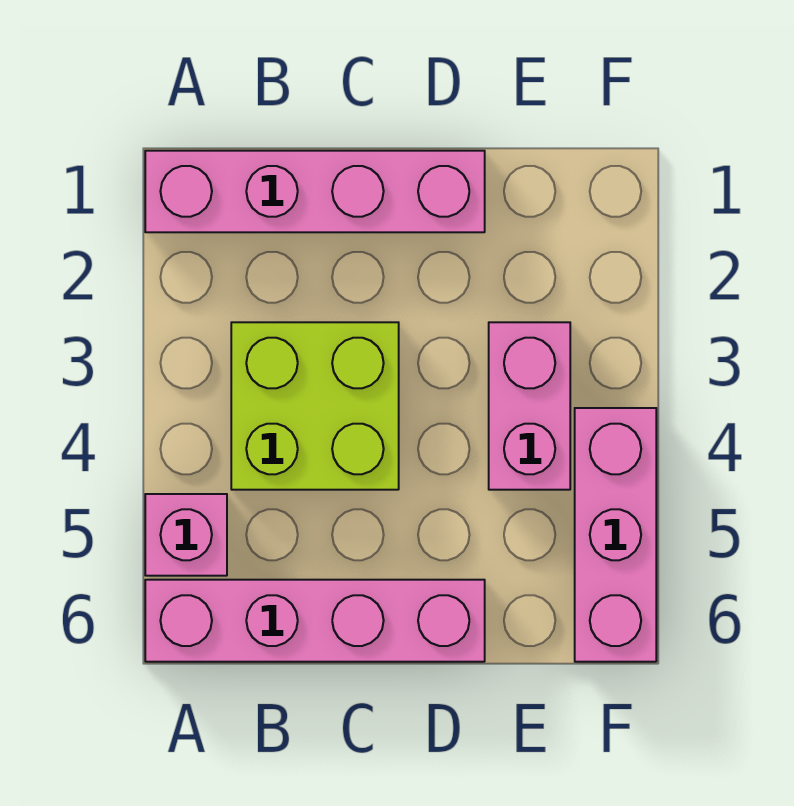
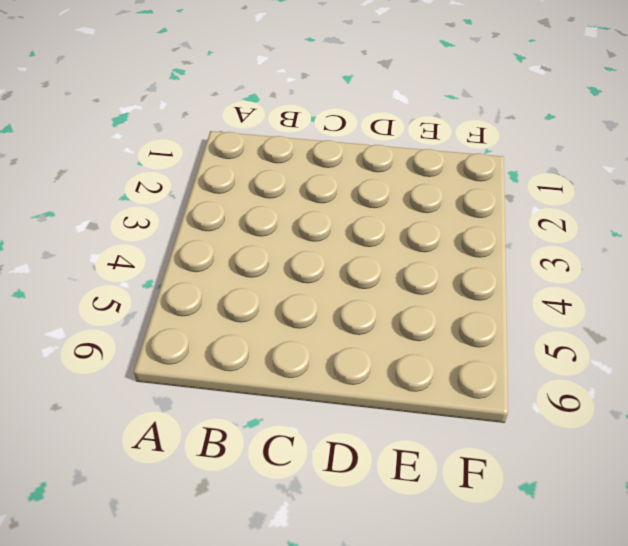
none -> pink 1x4 brick [145,151,485,232]
none -> pink 1x1 brick [145,494,227,576]

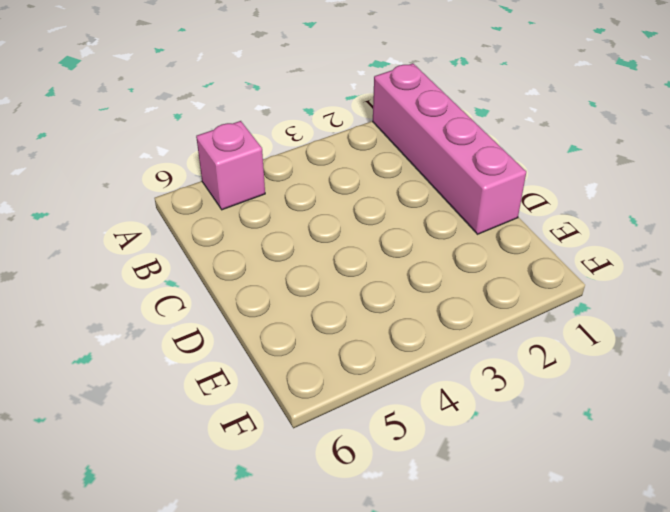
none -> pink 1x4 brick [145,580,485,662]
none -> lime 2x2 brick [231,322,399,490]

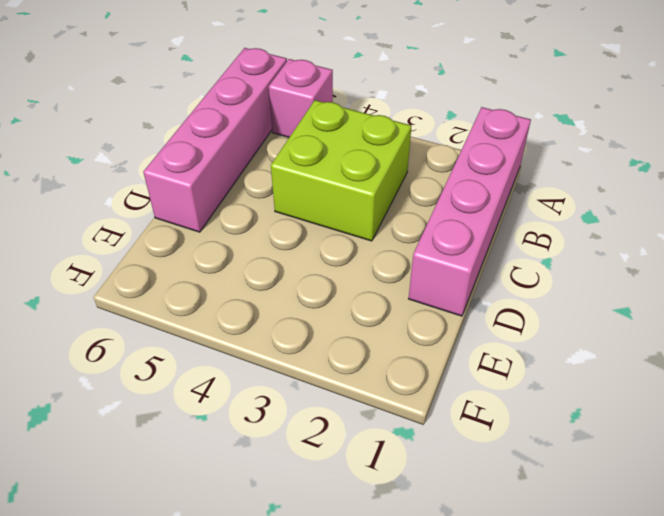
none -> pink 1x2 brick [489,322,570,490]
none -> pink 1x3 brick [575,408,656,662]

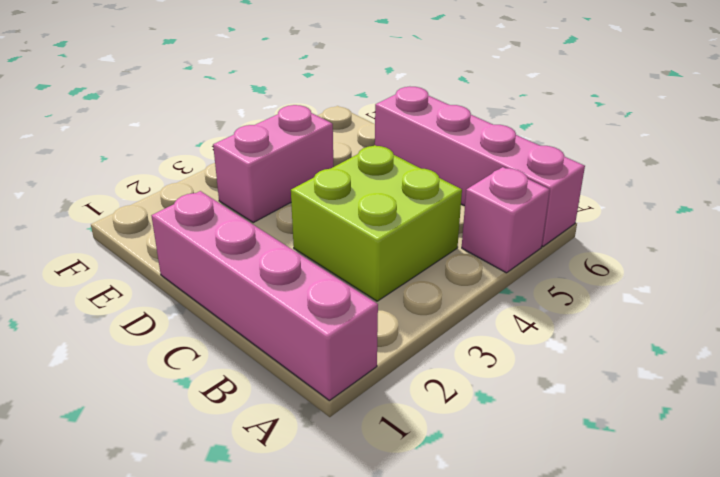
none -> pink 1x3 brick [575,408,656,662]

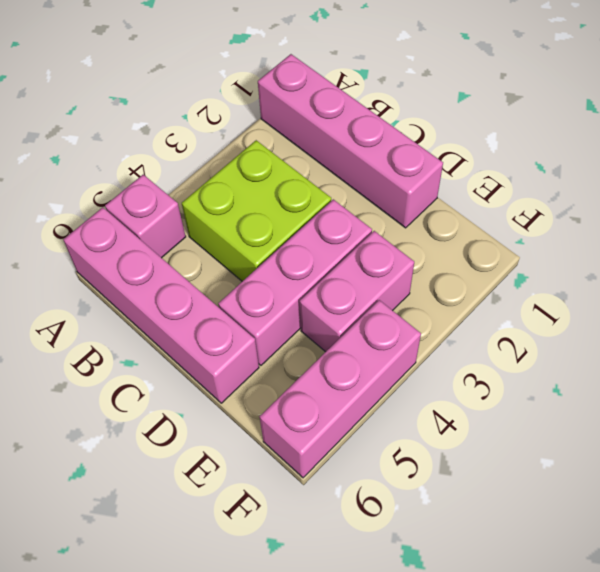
pink 1x3 brick [218,199,372,365] -> none

